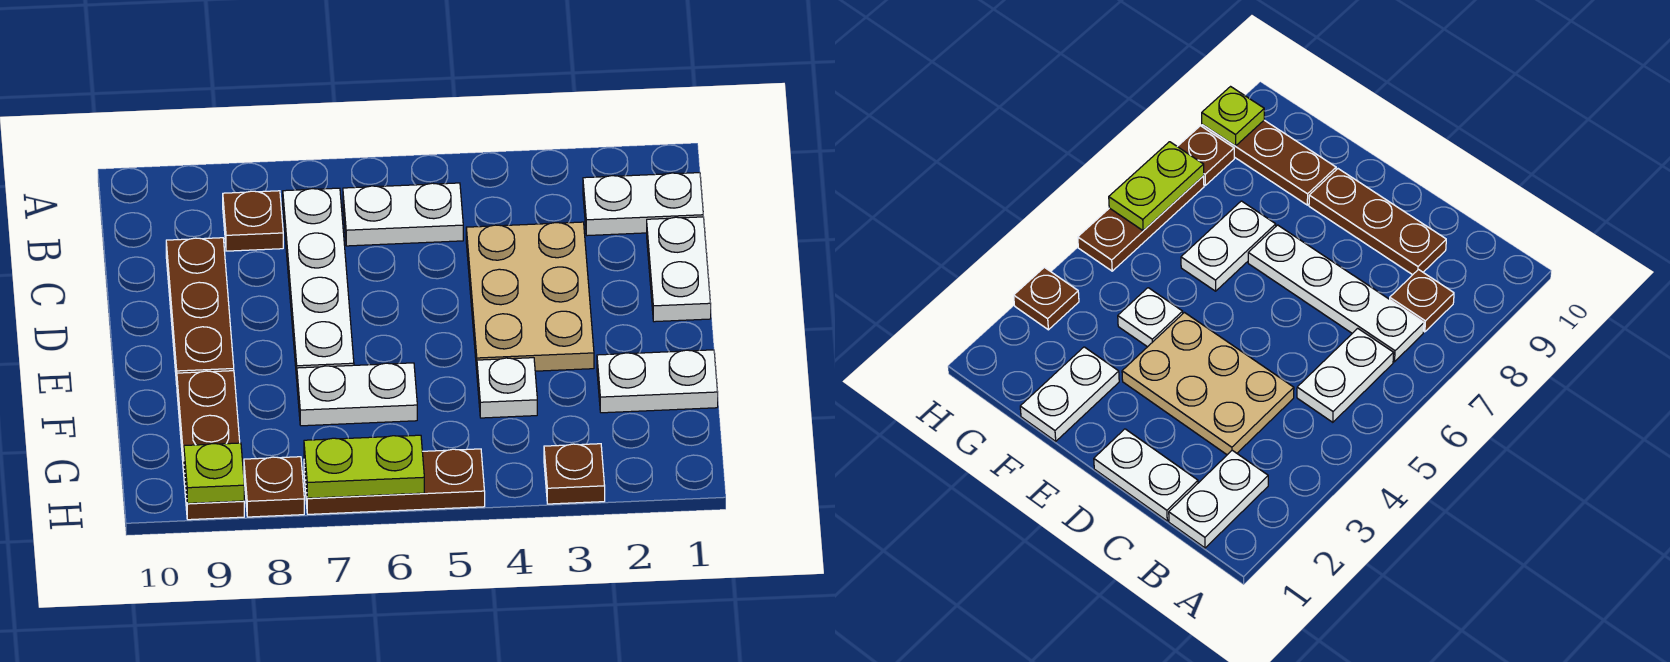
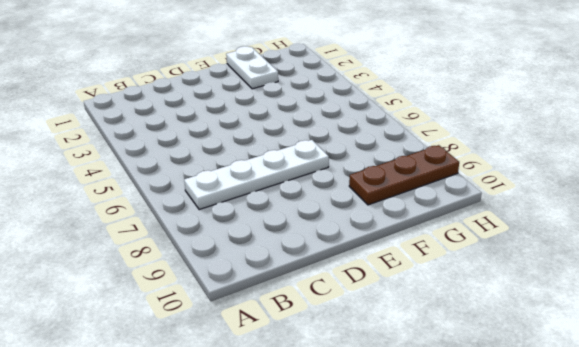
none -> white 1x2 plate [583,173,703,236]
none -> white 1x2 plate [343,183,463,246]
none -> brown 1x1 plate [223,191,283,251]

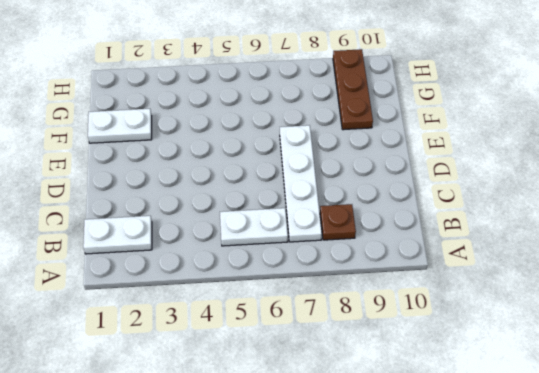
none -> white 1x2 plate [647,217,711,322]
none -> tan 2x3 plate [466,222,594,371]
none -> brown 1x3 plate [166,238,234,384]

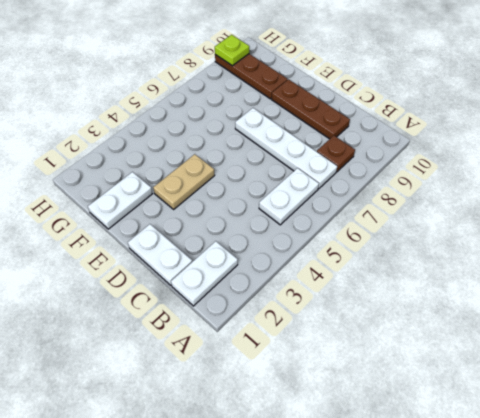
tan 1x2 plate [153,154,215,209] -> tan 2x3 plate [466,222,594,371]
none -> white 1x1 plate [477,358,537,418]
none -> white 1x2 plate [297,363,417,426]
none -> brown 1x1 plate [544,444,605,504]

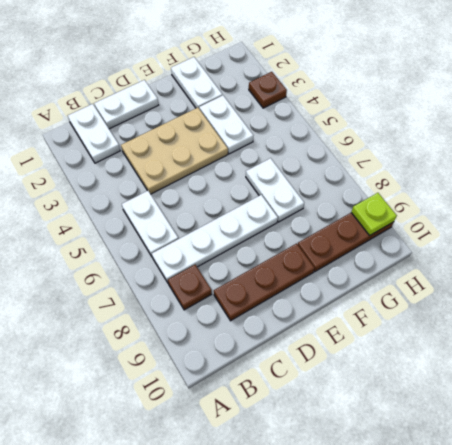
white 1x2 plate [199,95,253,154] -> white 1x1 plate [477,358,537,418]
none -> brown 1x3 plate [304,449,485,514]
none -> brown 1x1 plate [244,457,304,517]
none -> lime 1x2 plate [304,435,424,498]

